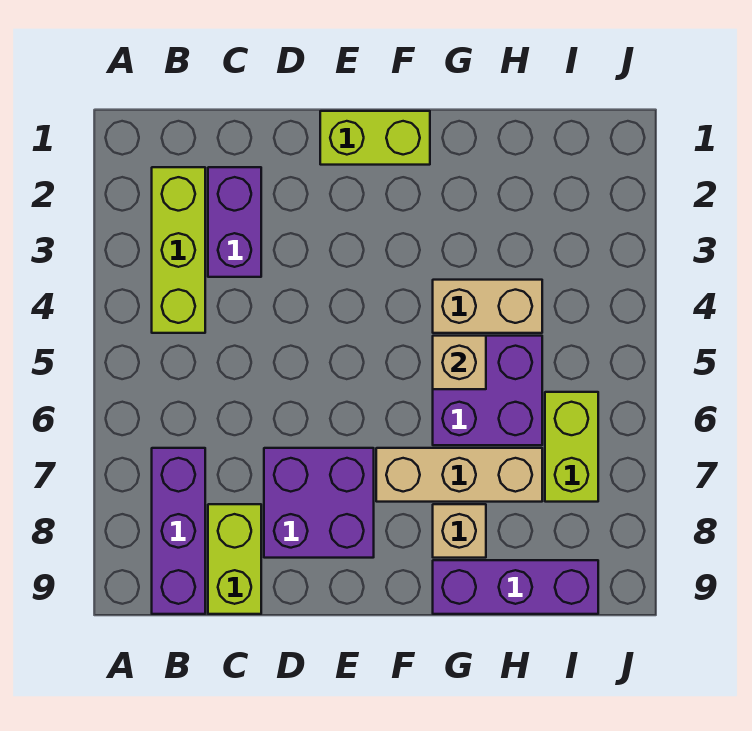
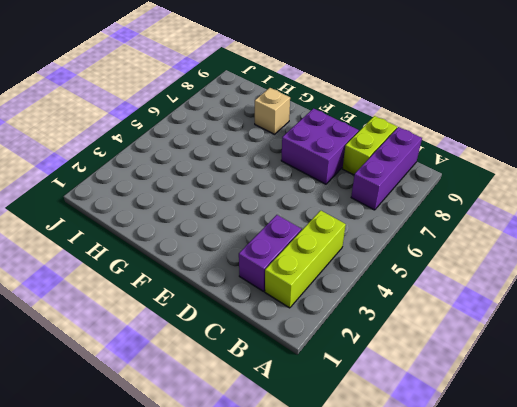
none -> lime 1x2 brick [320,111,430,165]
none -> tan 1x3 brick [376,448,542,502]
none -> tan 1x2 brick [433,280,542,333]

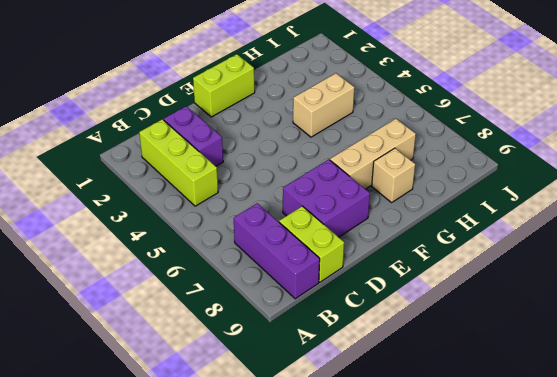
none -> purple 2x2 brick [433,336,542,445]
none -> purple 1x3 brick [433,560,598,614]
none -> lime 1x2 brick [545,392,598,502]

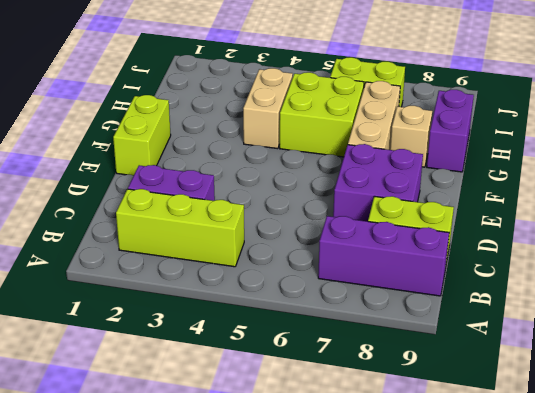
lime 2x2 brick [280,72,364,157] -> purple 2x2 brick [433,336,542,445]
purple 1x2 brick [427,90,474,172] -> purple 1x3 brick [433,560,598,614]
none -> tan 1x1 brick [433,336,486,389]

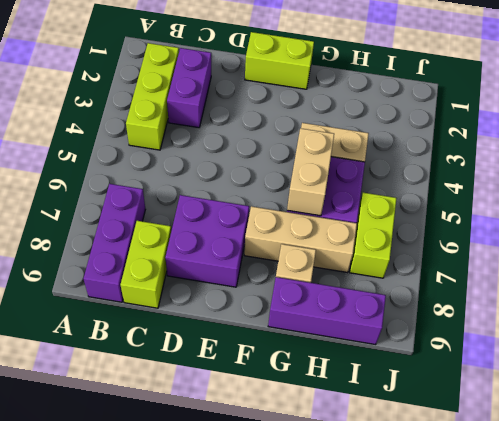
tan 1x2 brick [287,128,334,216] -> tan 1x1 brick [433,336,486,389]

